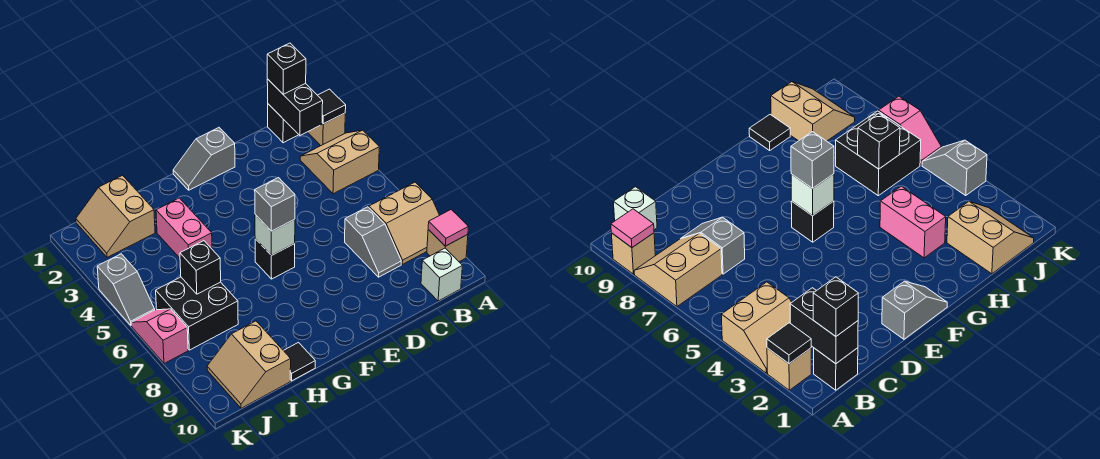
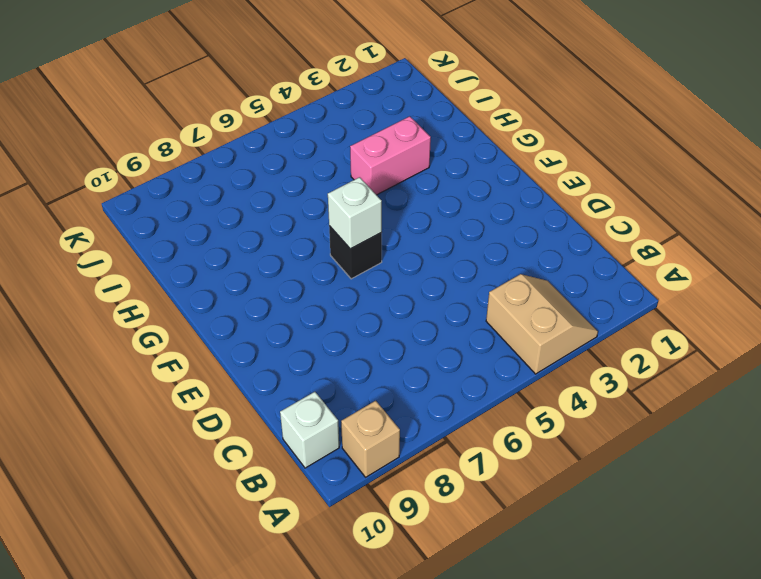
none -> tan 1x1 brick [308,113,345,146]
none -> tan 2x2 slope [369,182,439,264]
none -> black 1x1 brick [268,104,299,143]

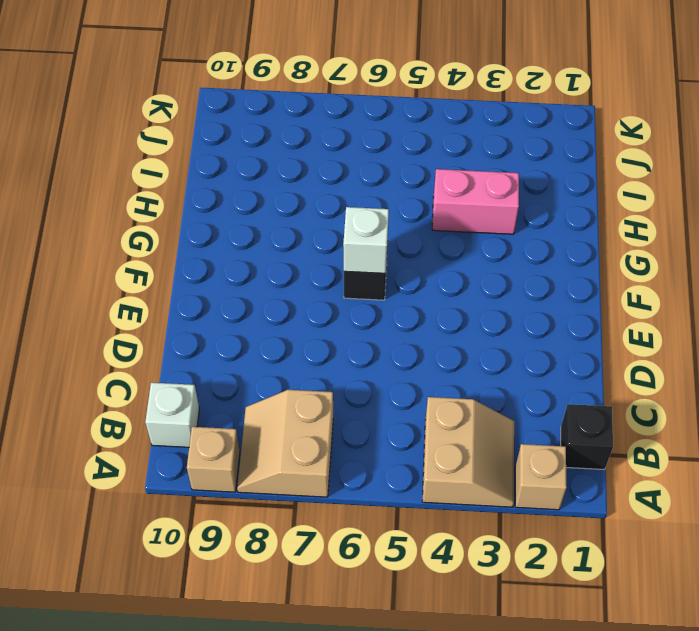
none -> grey 1x2 slope [345,207,401,277]
none -> grey 1x2 slope [173,128,235,190]
none -> black 1x1 tile [283,343,315,381]

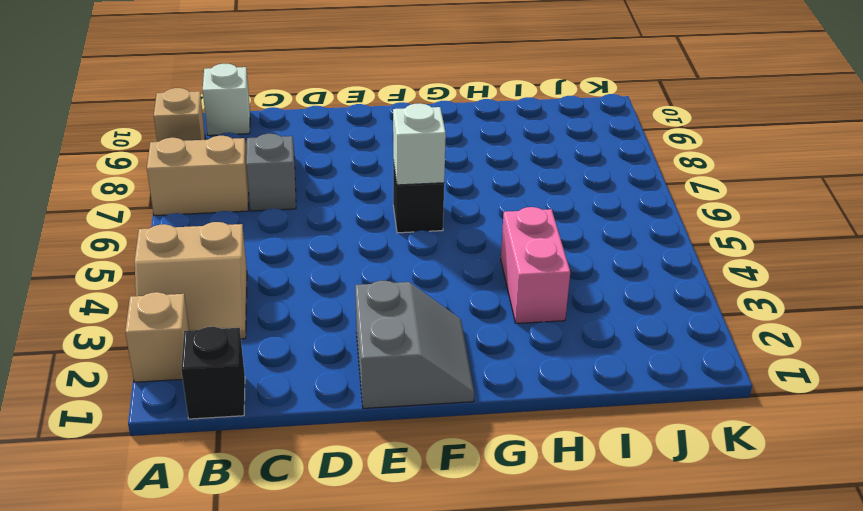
grey 2x2 slope [355,281,474,408] -> grey 1x2 slope [173,128,235,190]
none -> black 1x1 tile [283,343,315,381]
none -> tan 2x2 slope [76,175,155,257]
none -> black 2x2 brick [156,277,238,350]

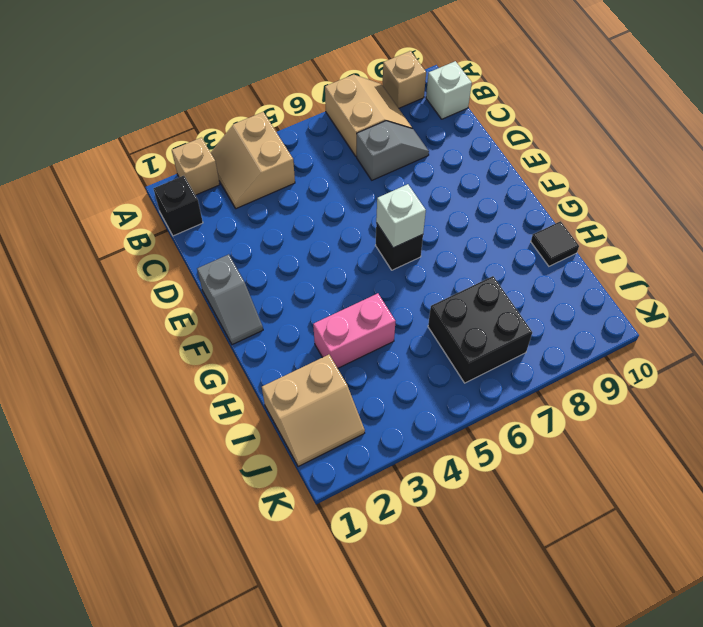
none -> tan 2x2 slope [207,321,291,408]
none -> grey 1x2 slope [97,254,155,325]
none -> pink 1x2 slope [131,309,188,364]

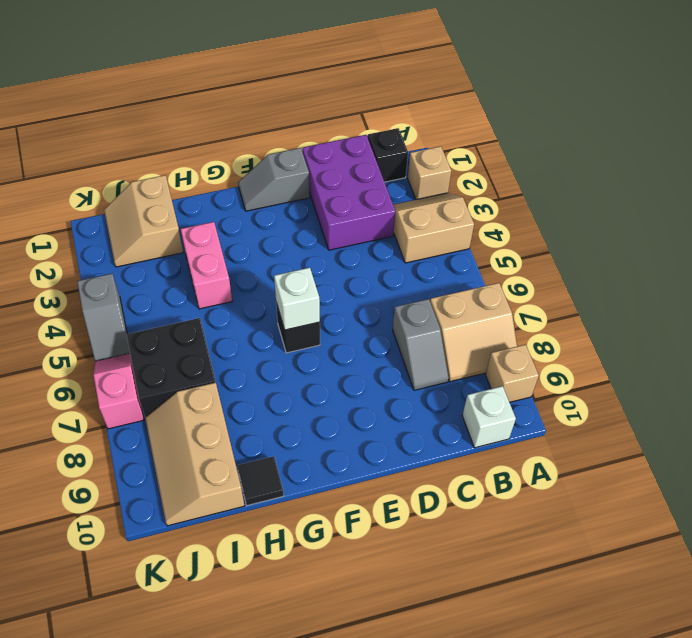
purple 2x3 brick [302,135,395,250] -> none
tan 2x3 slope [145,383,245,526] -> tan 2x2 slope [207,321,291,408]
none -> black 1x1 tile [318,89,346,124]
none -> pink 1x1 tile [428,210,468,246]
none -> black 1x2 brick [267,79,323,135]

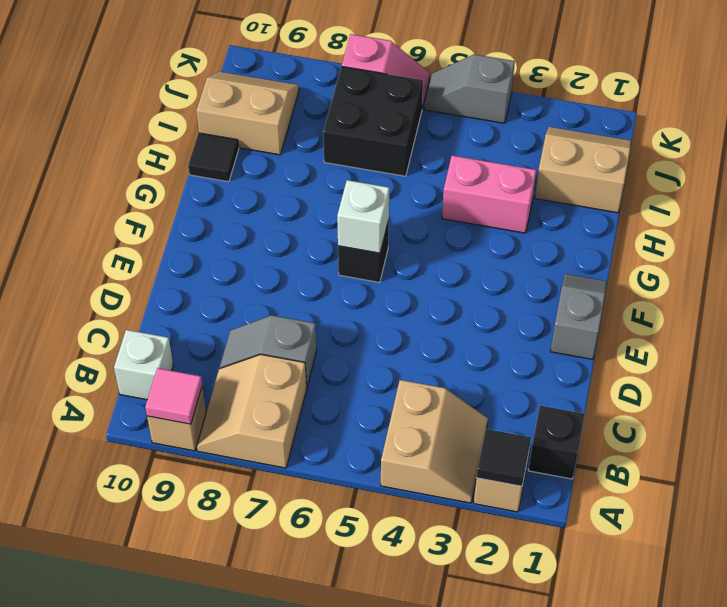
none -> black 1x2 brick [267,79,323,135]
none -> black 1x1 brick [180,241,221,294]
none -> black 1x1 brick [267,43,306,94]

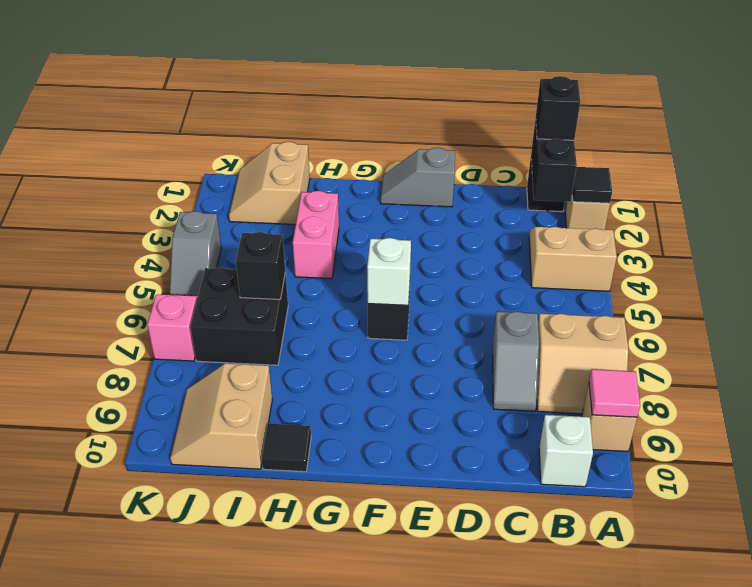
none -> grey 1x1 brick [255,178,295,231]

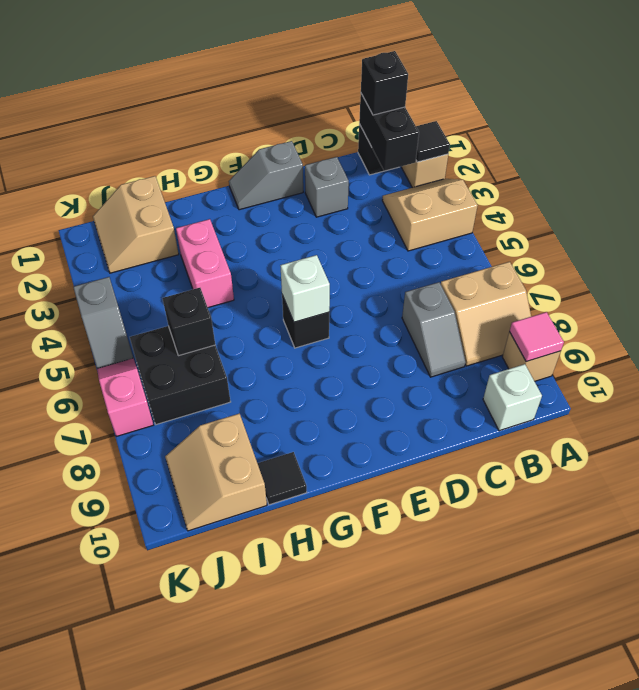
grey 1x1 brick [305,157,349,217] -> grey 1x1 brick moved to [255,178,295,231]

